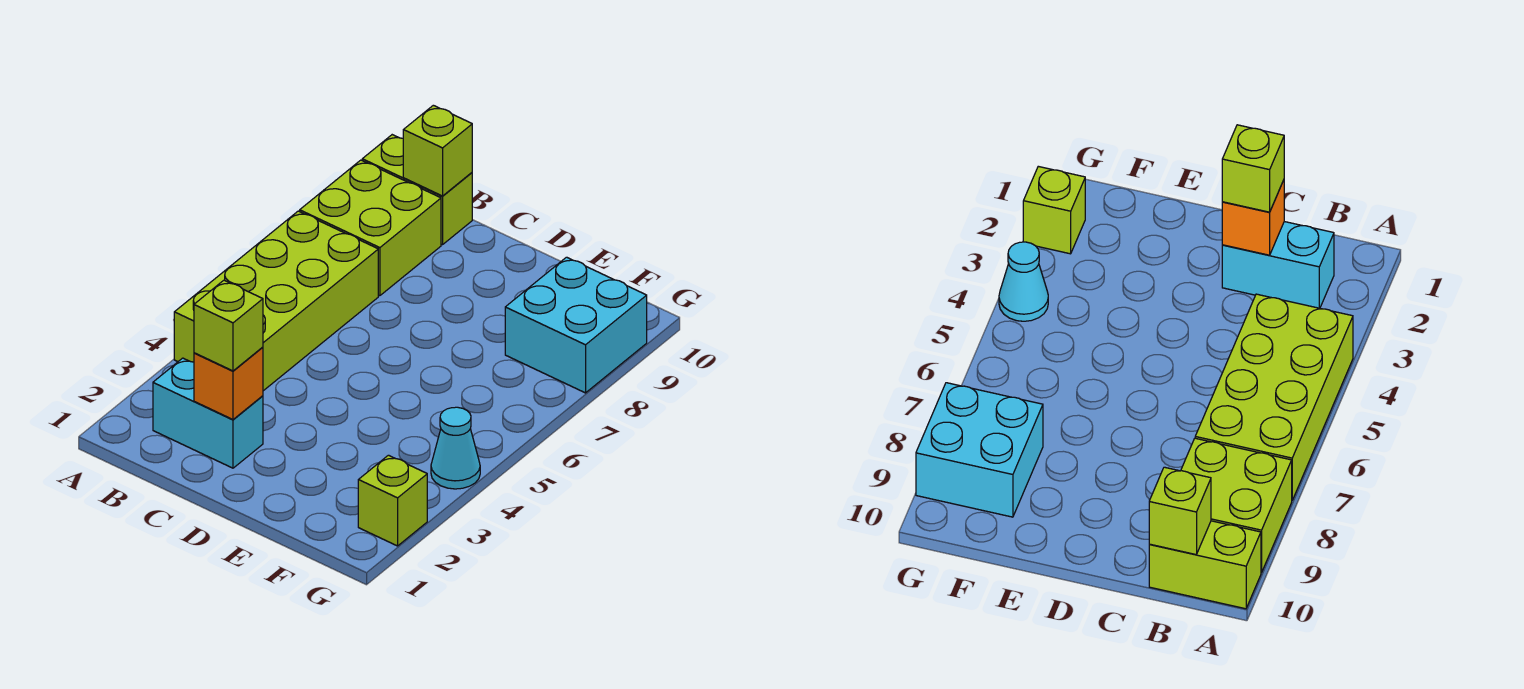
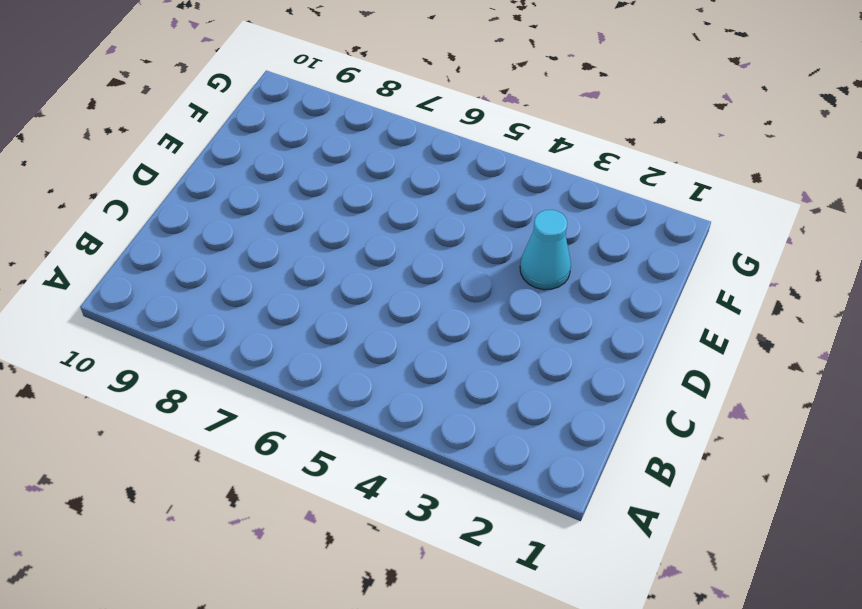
cyan 1x1 cone [520,210,571,290] -> cyan 1x1 cone moved to [431,407,480,489]
none -> lime 2x4 brick [174,211,378,391]
none -> lime 2x2 brick [300,160,441,296]

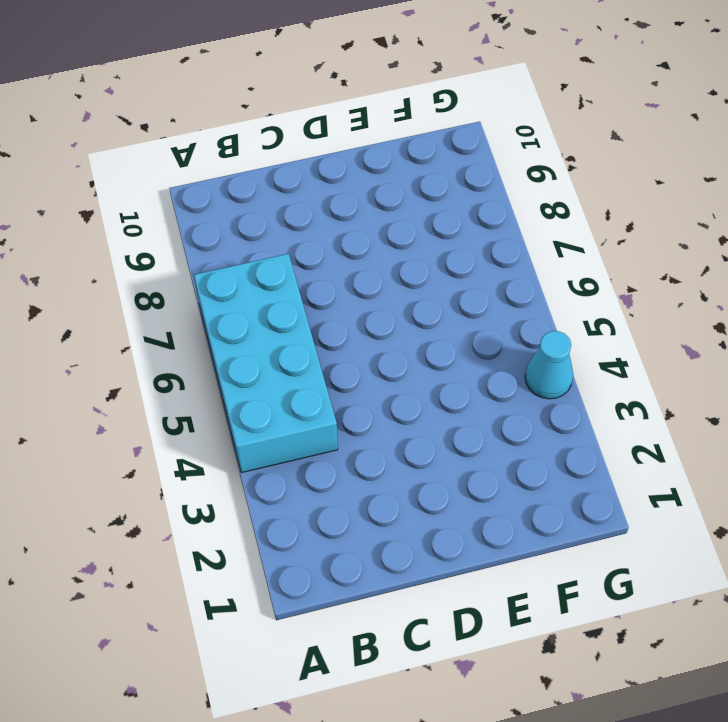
cyan 2x4 brick [194,254,338,473] -> lime 2x4 brick [174,211,378,391]
none -> lime 2x2 brick [300,160,441,296]
none -> lime 1x2 brick [362,135,472,245]

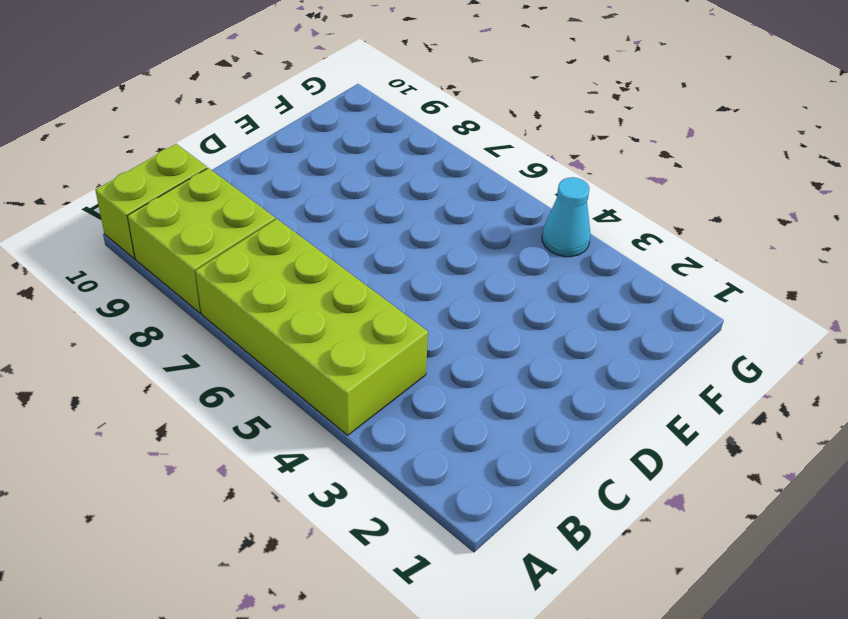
none -> cyan 1x2 brick [153,358,263,468]
none -> cyan 2x2 brick [505,257,647,393]

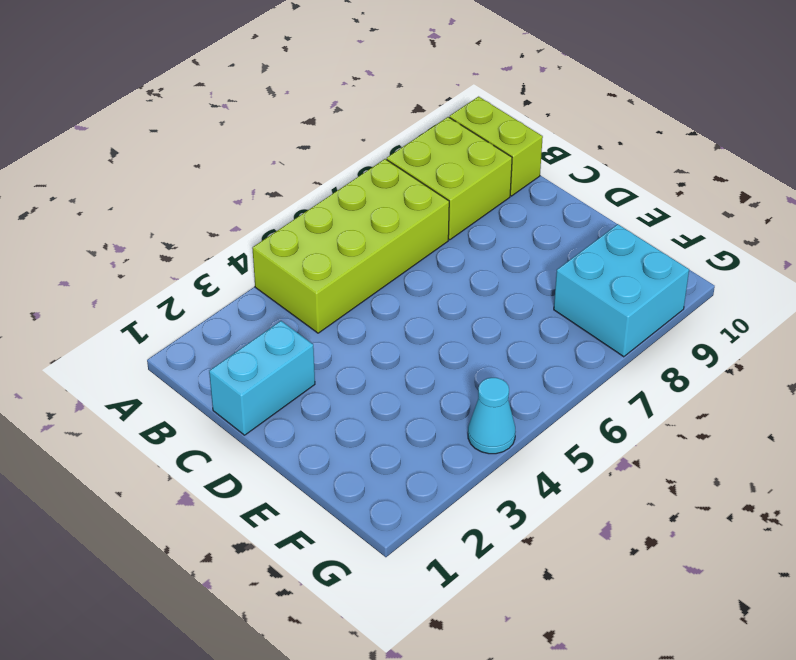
cyan 1x2 brick [209,321,315,435] -> cyan 1x2 brick turned to [153,358,263,468]
none -> lime 1x1 brick [358,455,427,546]
none -> lime 1x1 brick [403,105,472,196]

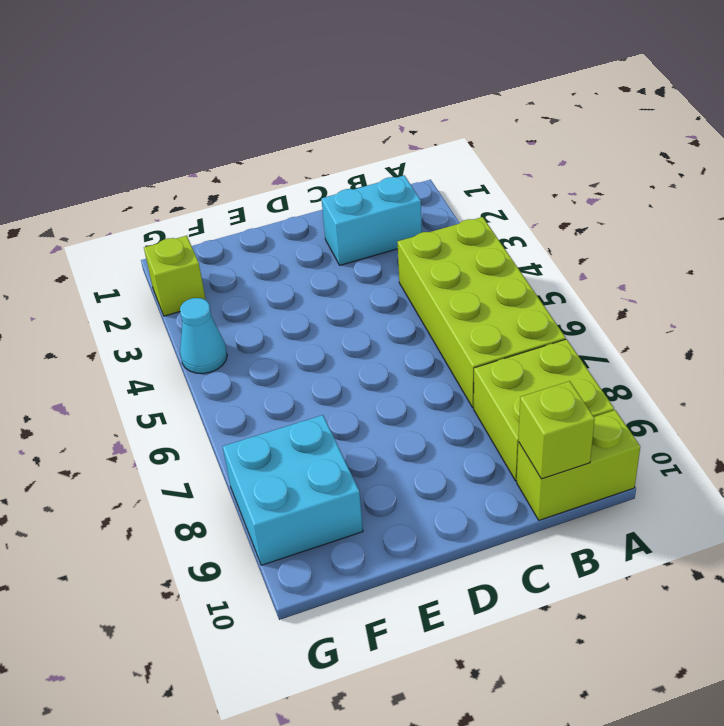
none -> orange 1x1 brick [194,347,263,419]
none -> lime 1x1 brick [194,280,263,371]

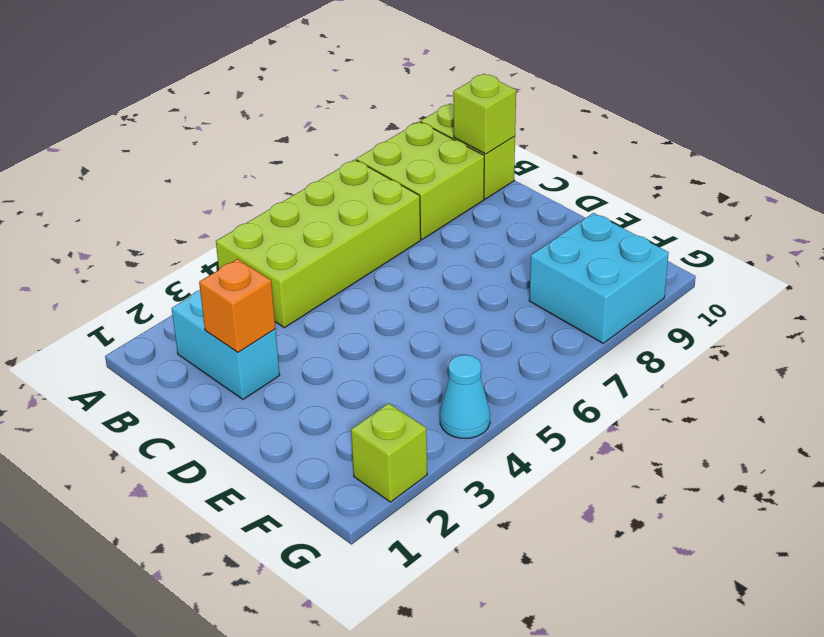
none -> lime 1x1 brick [194,280,263,371]

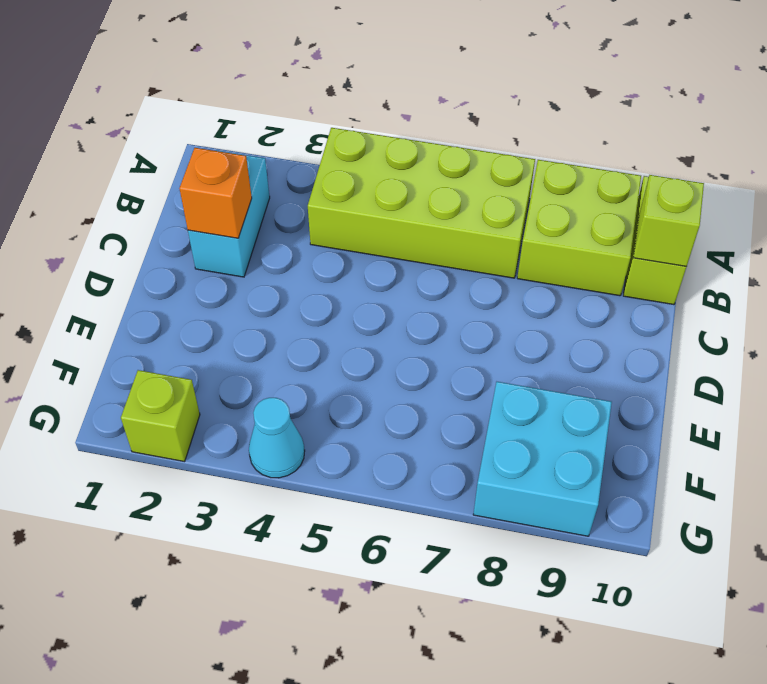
none -> lime 1x1 brick [194,280,263,371]

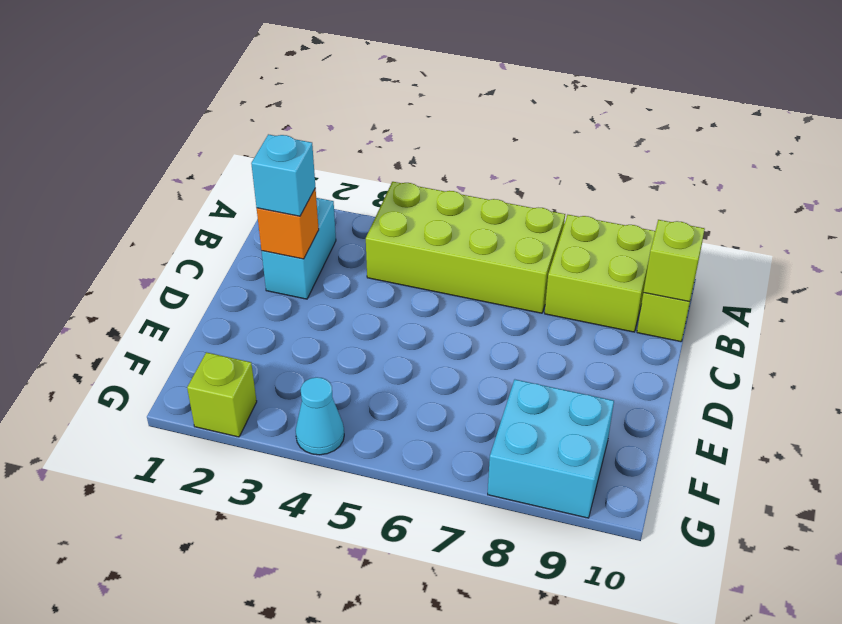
cyan 1x1 brick [251,134,315,216] -> lime 1x1 brick [194,280,263,371]

